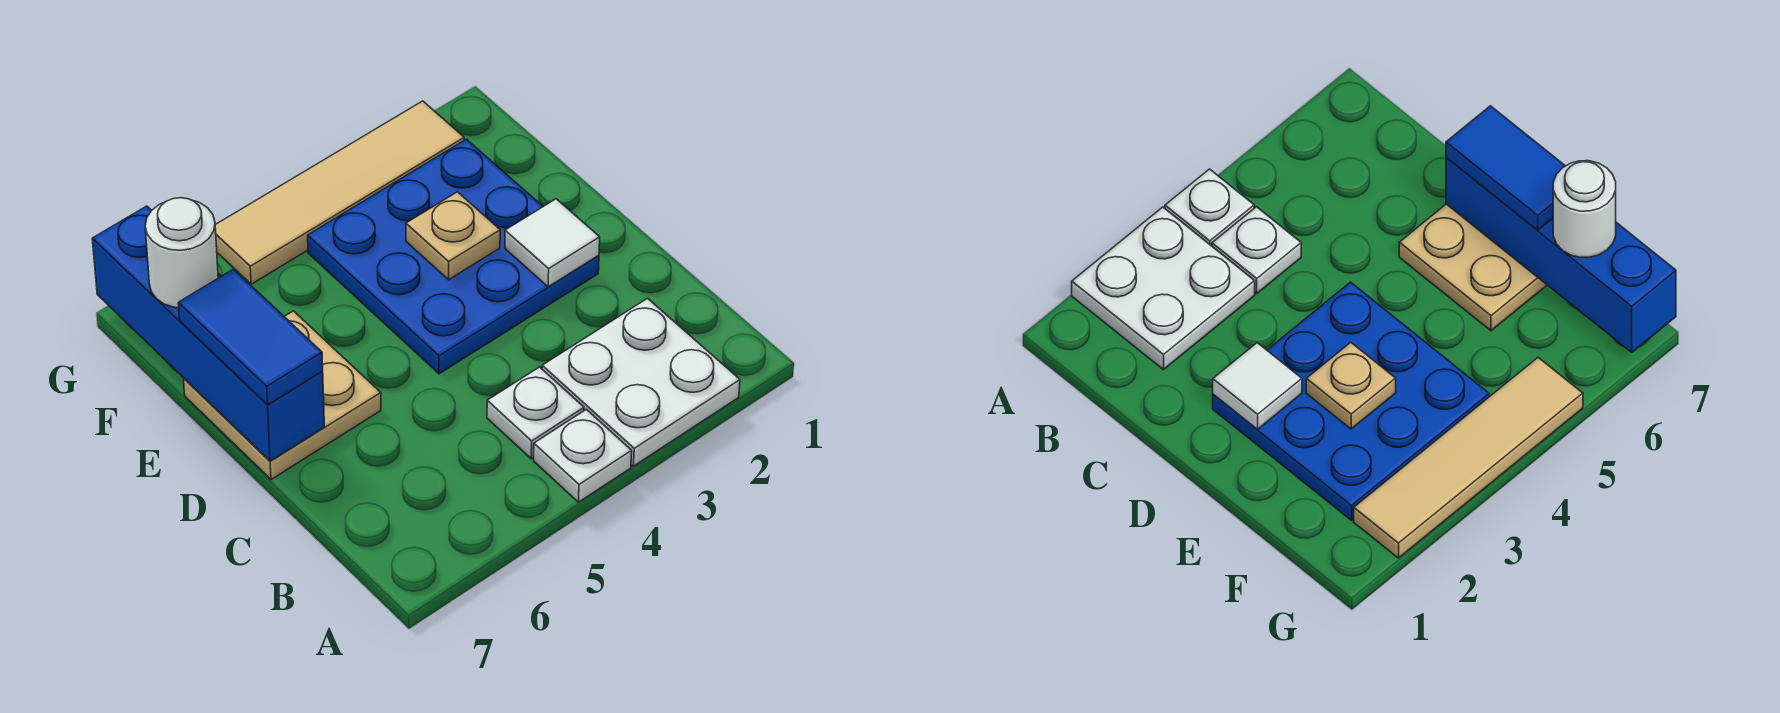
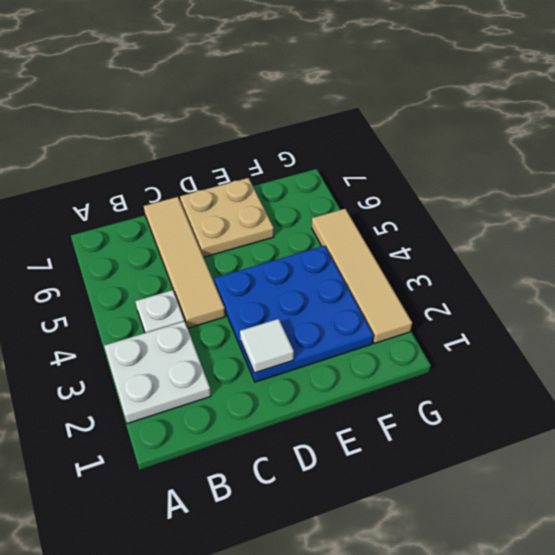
tan 1x4 tile [144,197,225,328] -> none
none -> white 1x1 plate [534,409,632,502]
none -> blue 1x4 brick [92,206,324,461]

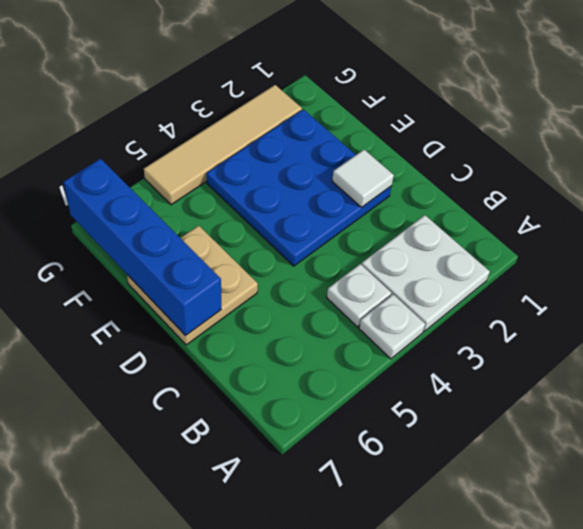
none -> tan 1x1 plate [406,192,500,280]
none -> blue 1x2 tile [178,269,323,405]

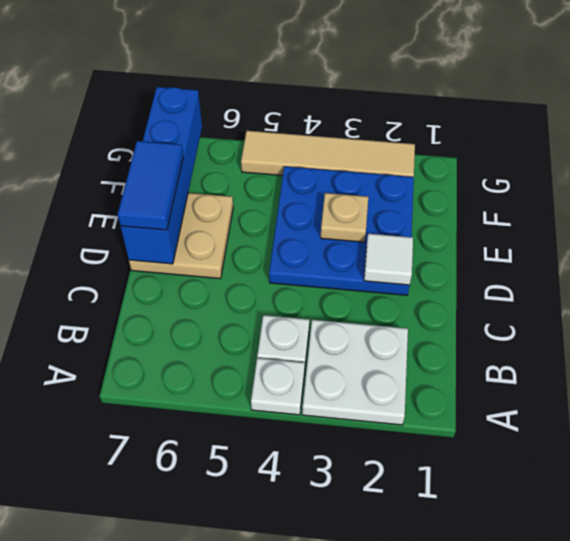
none -> white 1x1 round brick [145,198,218,308]

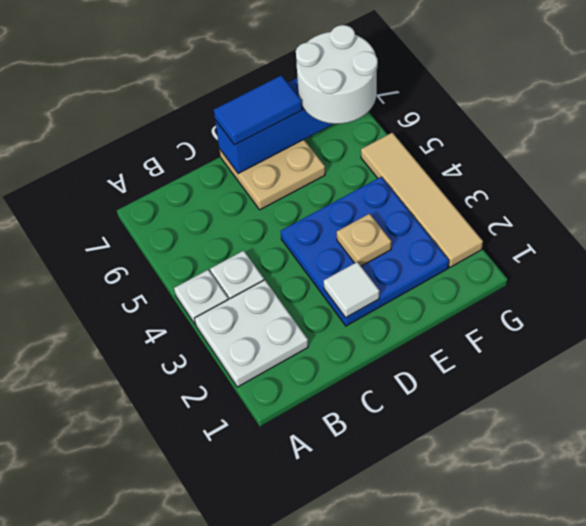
white 2x2 round brick [296,25,378,124] -> white 1x1 round brick [145,198,218,308]

